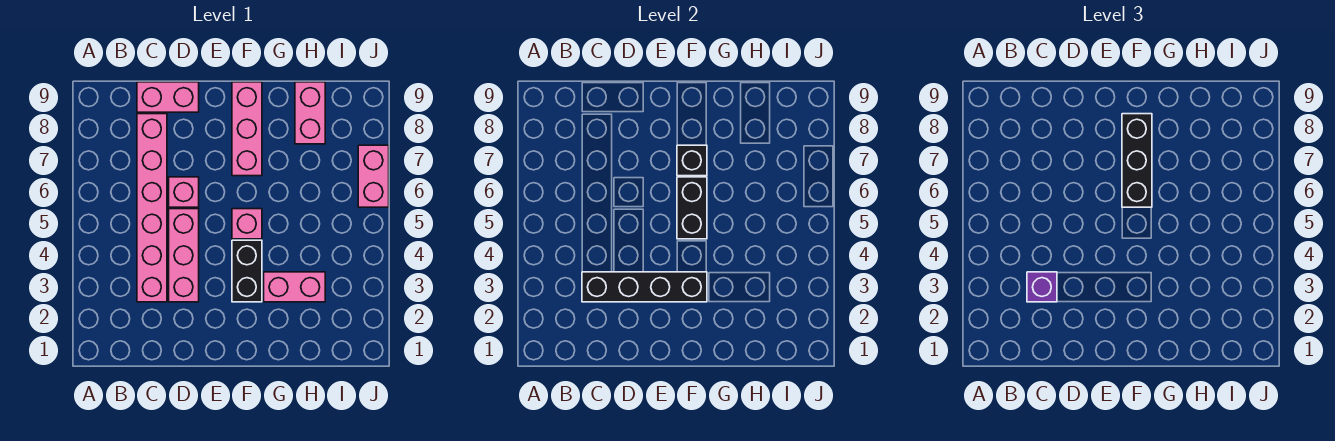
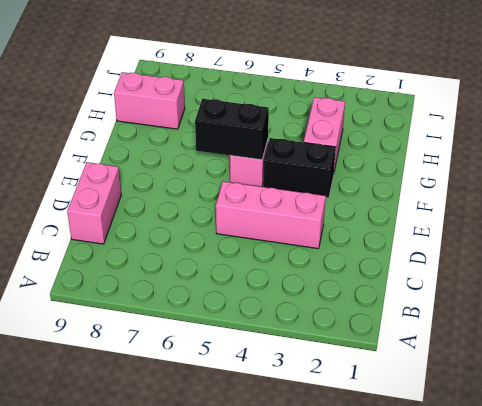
none -> pink 1x6 brick [137,114,167,302]
none -> pink 1x1 brick [169,177,199,207]
none -> pink 1x3 brick [232,82,262,176]

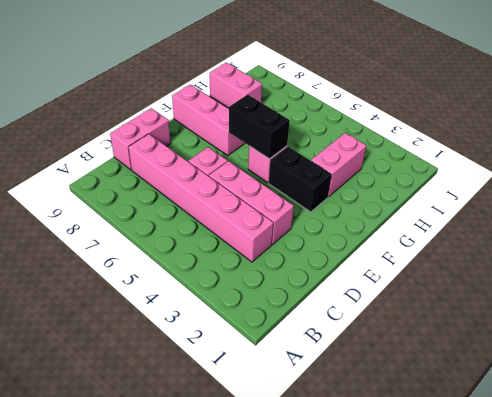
none -> pink 1x2 brick [358,145,389,207]
none -> black 1x4 brick [582,272,707,302]
none -> black 1x1 brick [677,145,707,176]

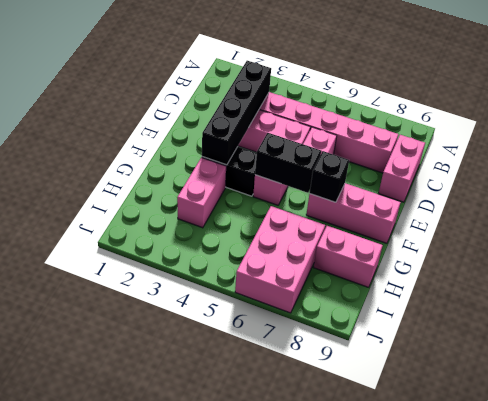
pink 2x3 brick [235,206,325,313] -> pink 1x2 brick [358,145,389,207]
none -> purple 1x1 brick [1027,272,1057,302]
none -> black 1x3 brick [1122,114,1152,207]

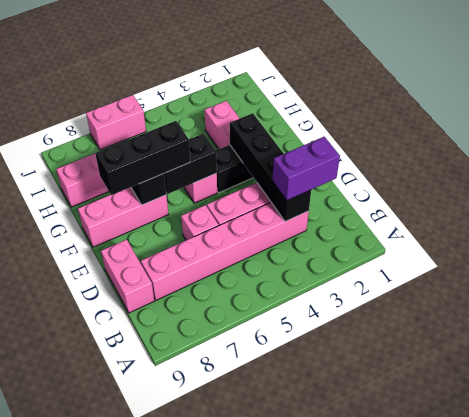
purple 1x2 brick [272,137,340,200] -> purple 1x1 brick [1027,272,1057,302]

